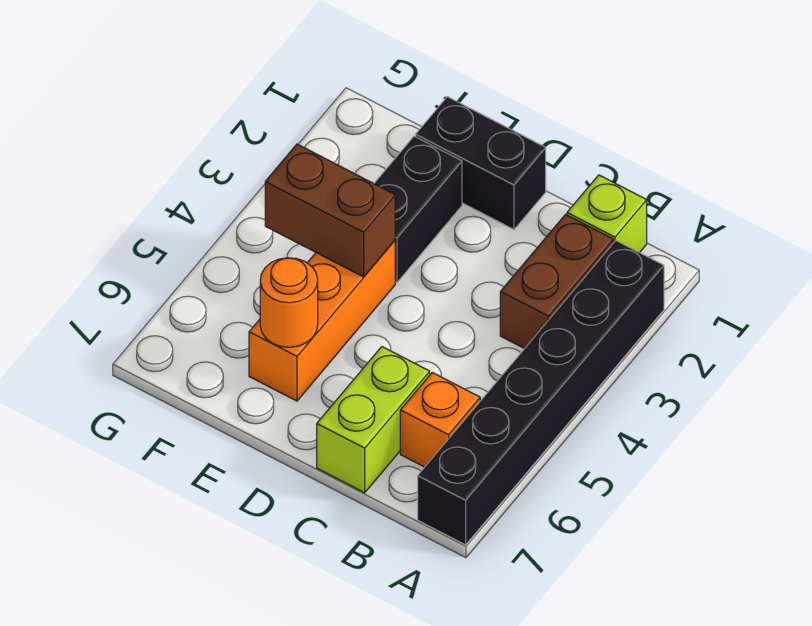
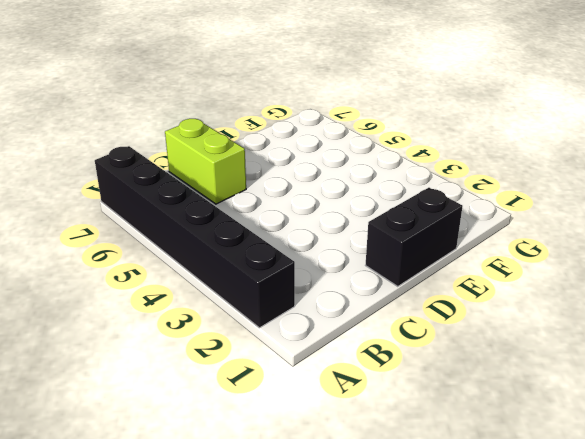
none -> lime 1x1 brick [567,175,647,253]
none -> brown 1x2 brick [500,215,613,349]

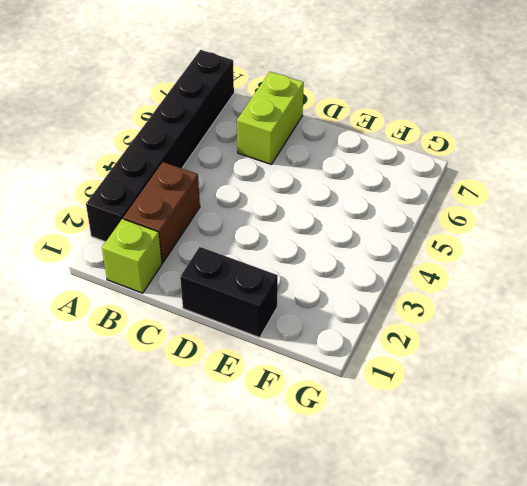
none -> orange 1x1 brick [400,373,480,467]
none -> black 1x2 brick [374,136,462,282]

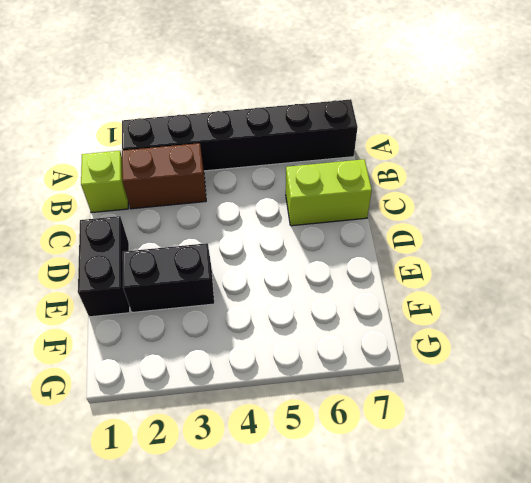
none -> orange 1x1 brick [400,373,480,467]
none -> orange 1x3 brick [249,241,395,401]

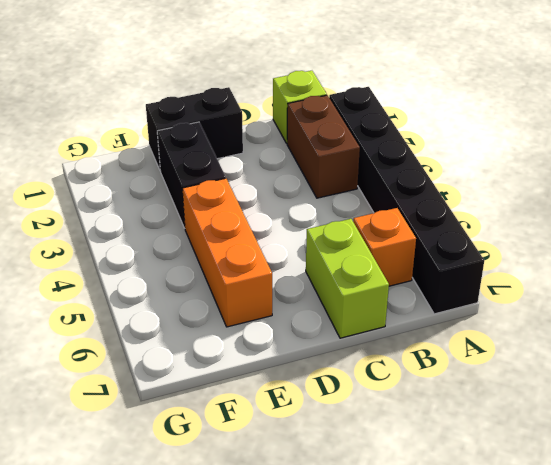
none -> brown 1x2 brick [265,144,395,277]
none -> orange 1x1 round brick [260,258,318,347]

